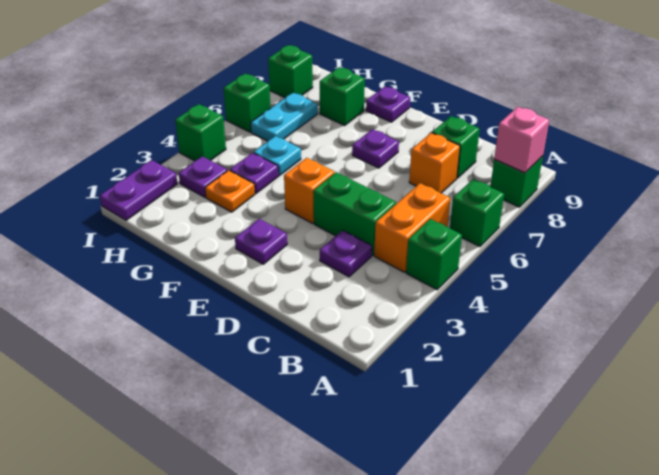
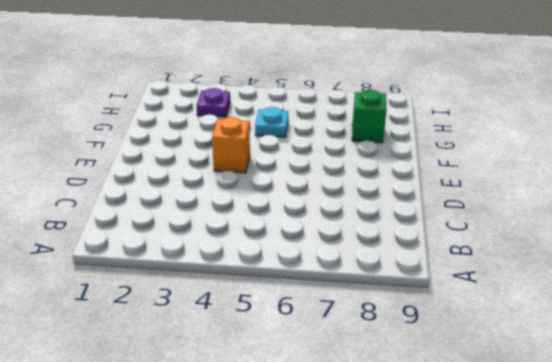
none -> green 1x1 brick [406,219,462,290]
none -> green 1x1 brick [450,179,504,247]
none -> green 1x1 brick [490,156,543,207]

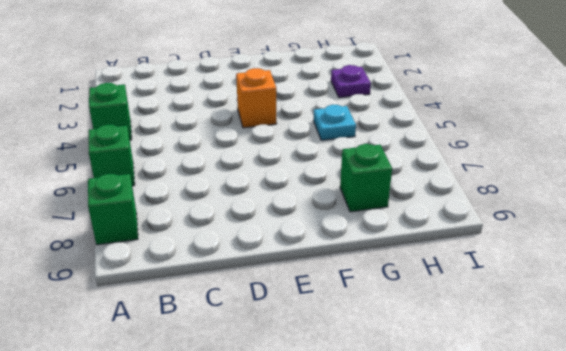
none -> orange 1x2 brick [374,183,450,272]
none -> purple 1x1 plate [320,230,372,277]
none -> green 1x2 brick [313,172,396,255]

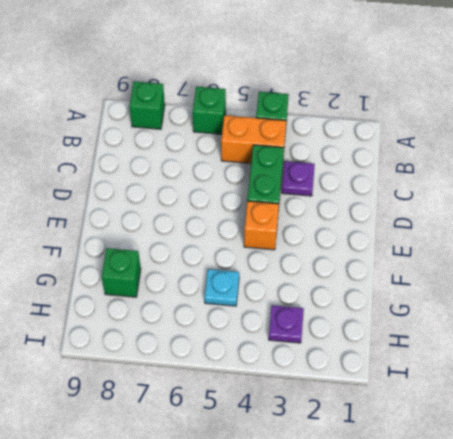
none -> orange 1x1 brick [409,133,460,193]
none -> green 1x1 brick [432,116,480,178]
none -> purple 1x1 plate [235,219,287,264]

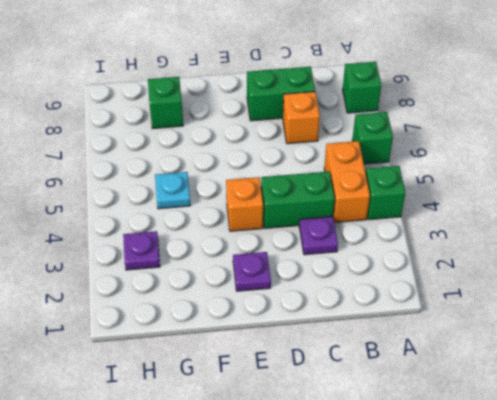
green 1x2 brick [247,67,315,121] -> green 1x1 brick [432,116,480,178]
none -> purple 1x1 plate [352,129,399,168]
none -> purple 1x1 plate [366,86,410,122]
none -> orange 1x1 plate [205,170,255,212]

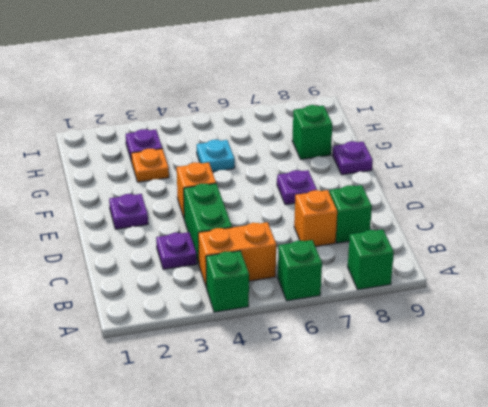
none -> purple 1x1 plate [230,153,279,193]
none -> cyan 1x2 plate [251,93,318,141]
none -> purple 1x2 plate [100,160,177,220]

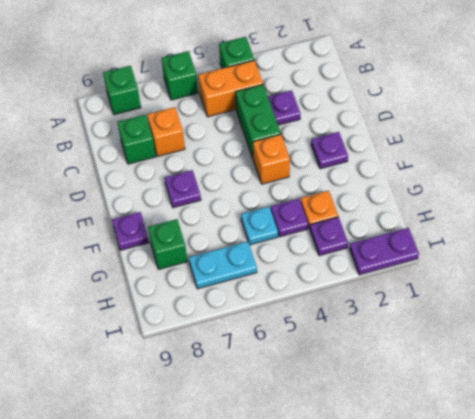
none -> green 1x1 brick [175,104,226,161]
none -> green 1x1 brick [224,73,271,132]
none -> green 1x1 brick [268,45,313,98]

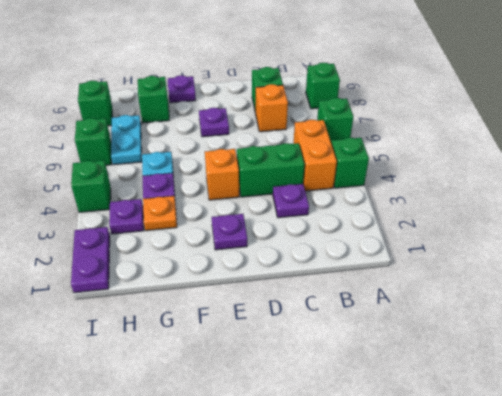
none -> pink 1x1 brick [494,107,549,173]

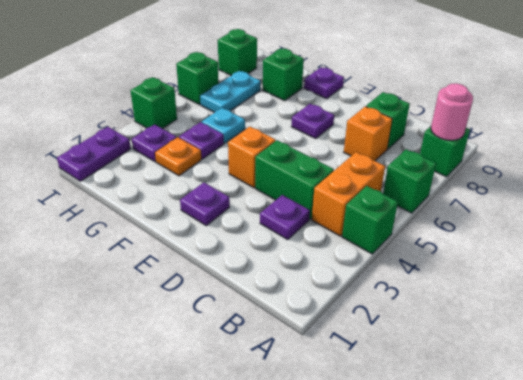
pink 1x1 round brick [431,83,473,140] -> pink 1x1 brick [494,107,549,173]

